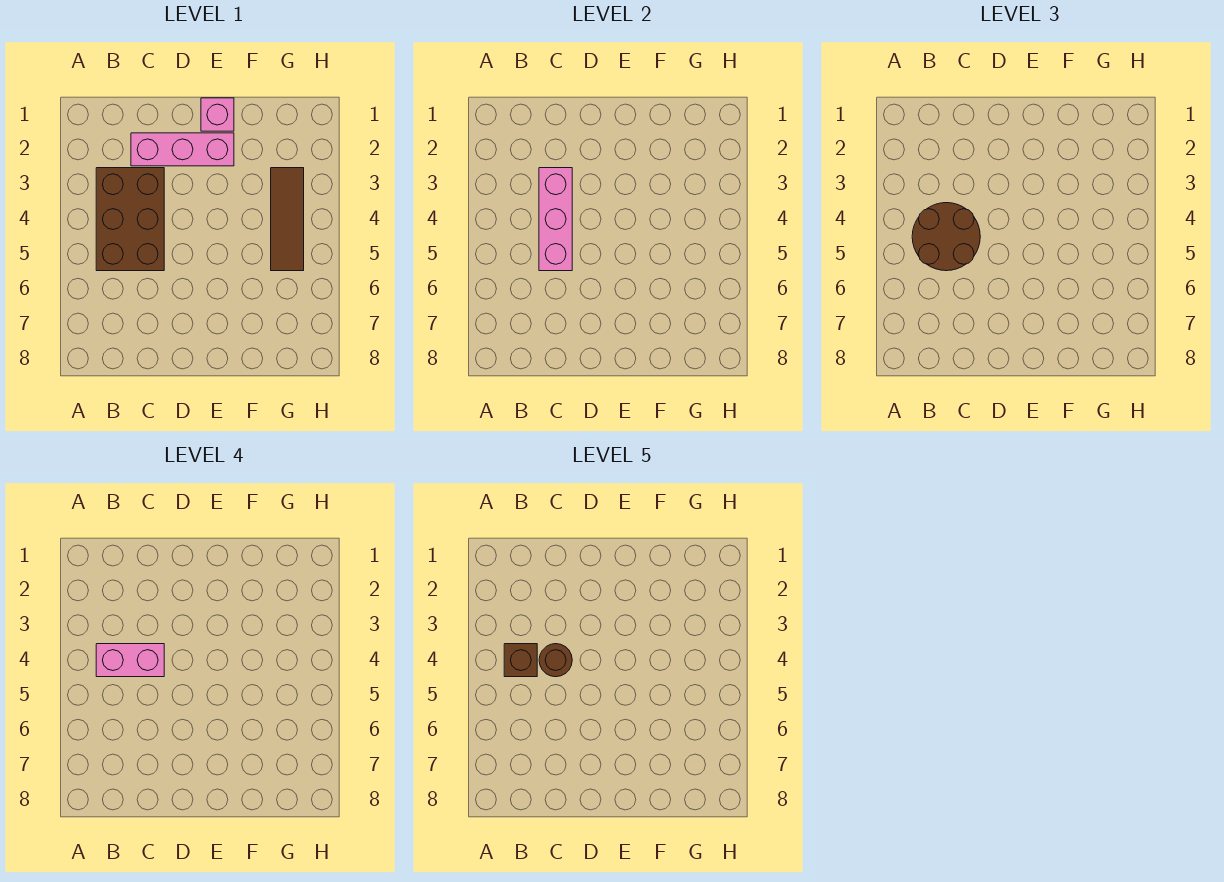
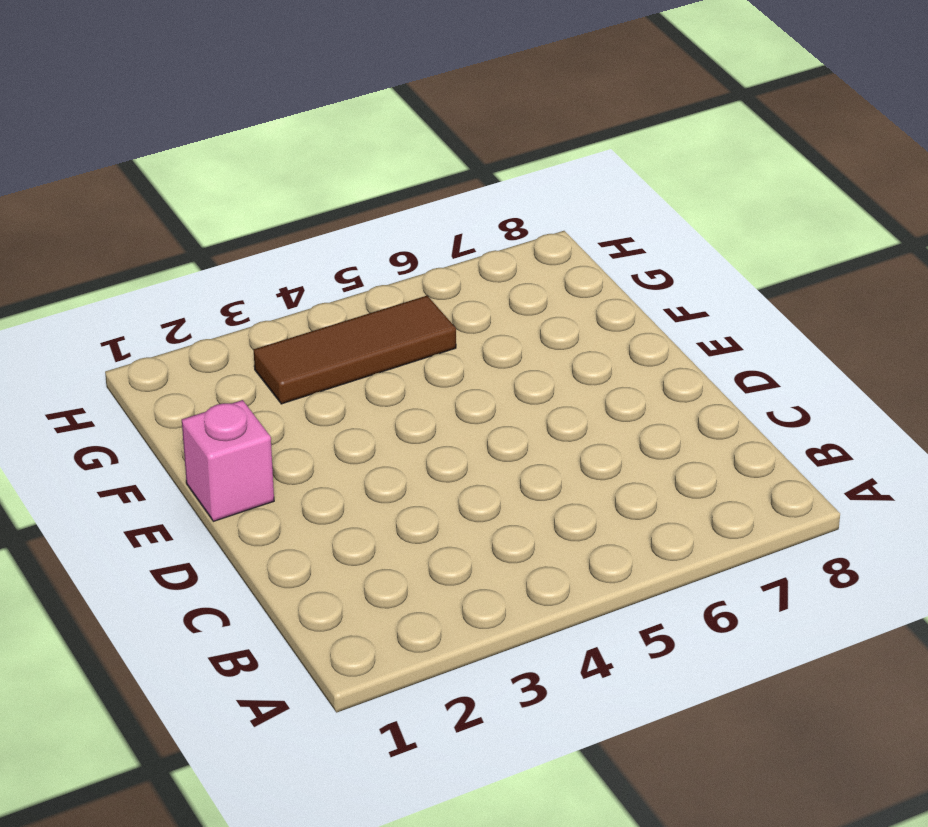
none -> brown 2x3 brick [96,168,164,271]
none -> pink 1x3 brick [131,133,234,166]

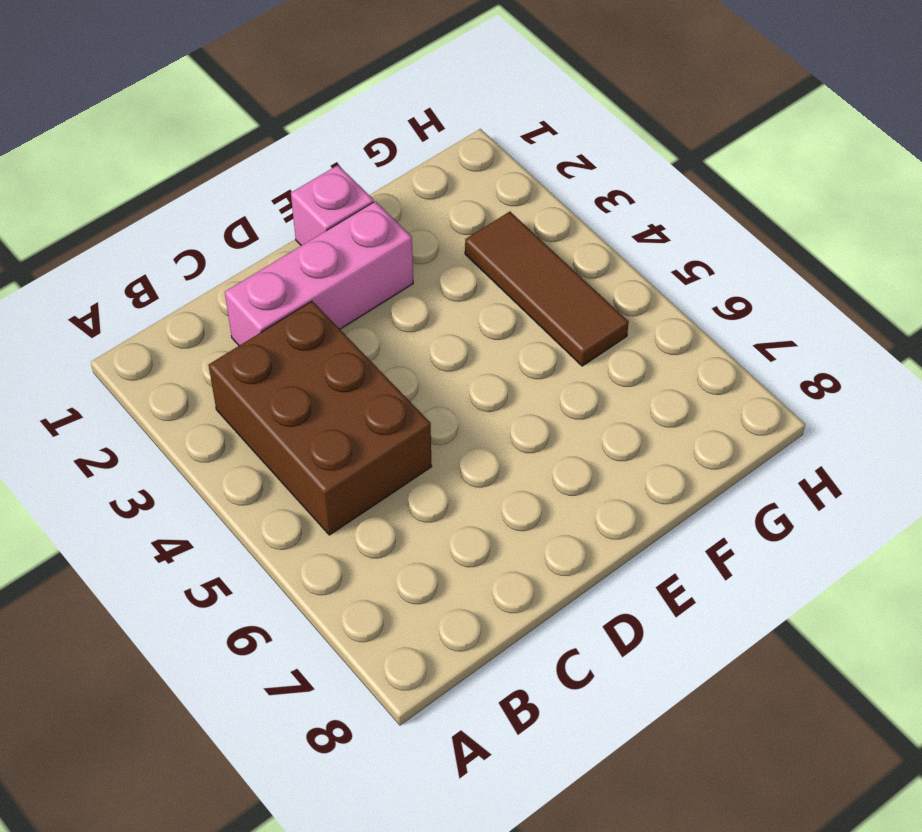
none -> pink 1x3 brick [539,168,572,271]
none -> brown 2x2 round brick [912,203,980,271]

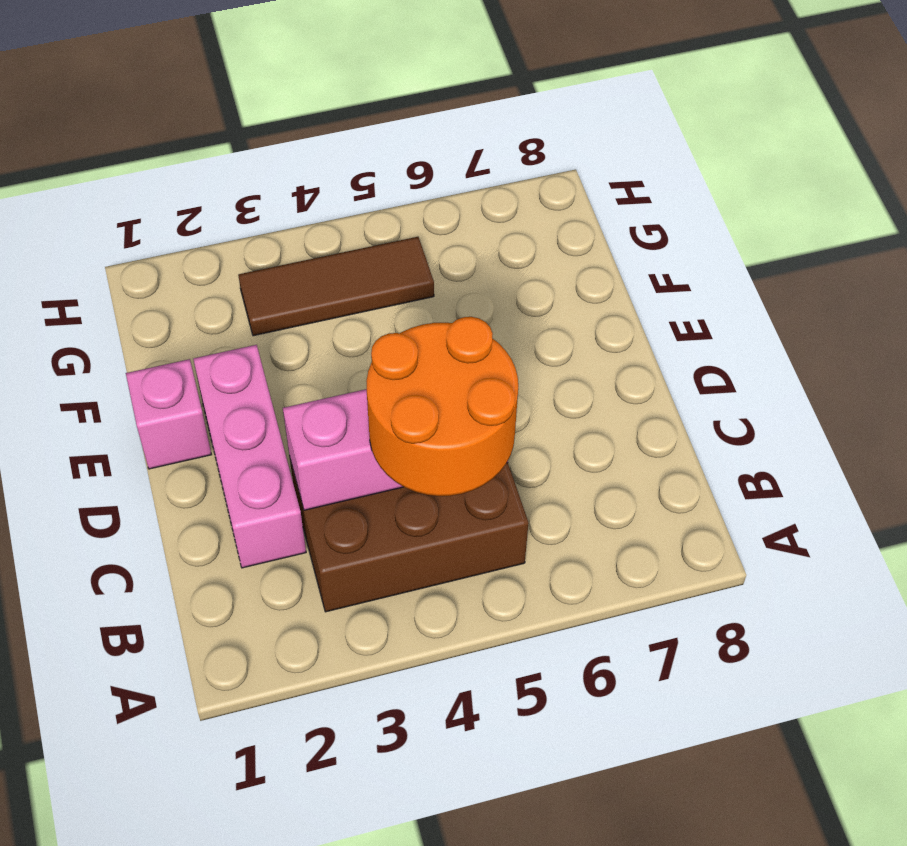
orange 2x2 round brick [366,317,518,496] -> brown 2x2 round brick [912,203,980,271]
none -> pink 1x2 brick [96,644,164,677]
none -> brown 1x1 brick [504,644,537,677]

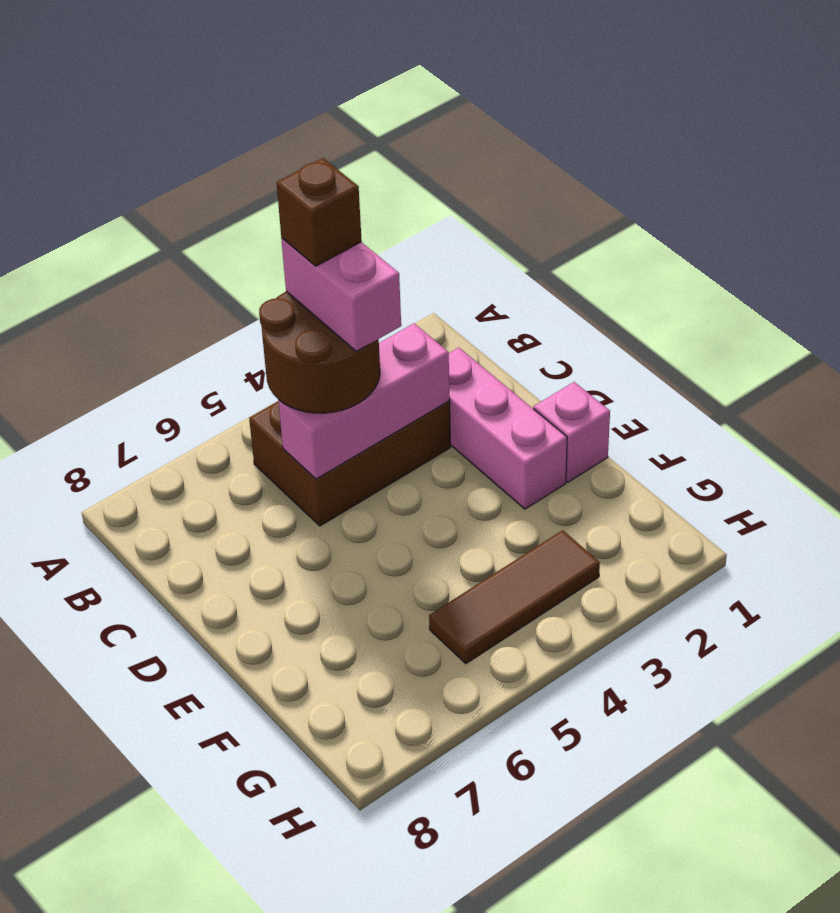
none -> brown 1x1 round brick [539,644,572,677]

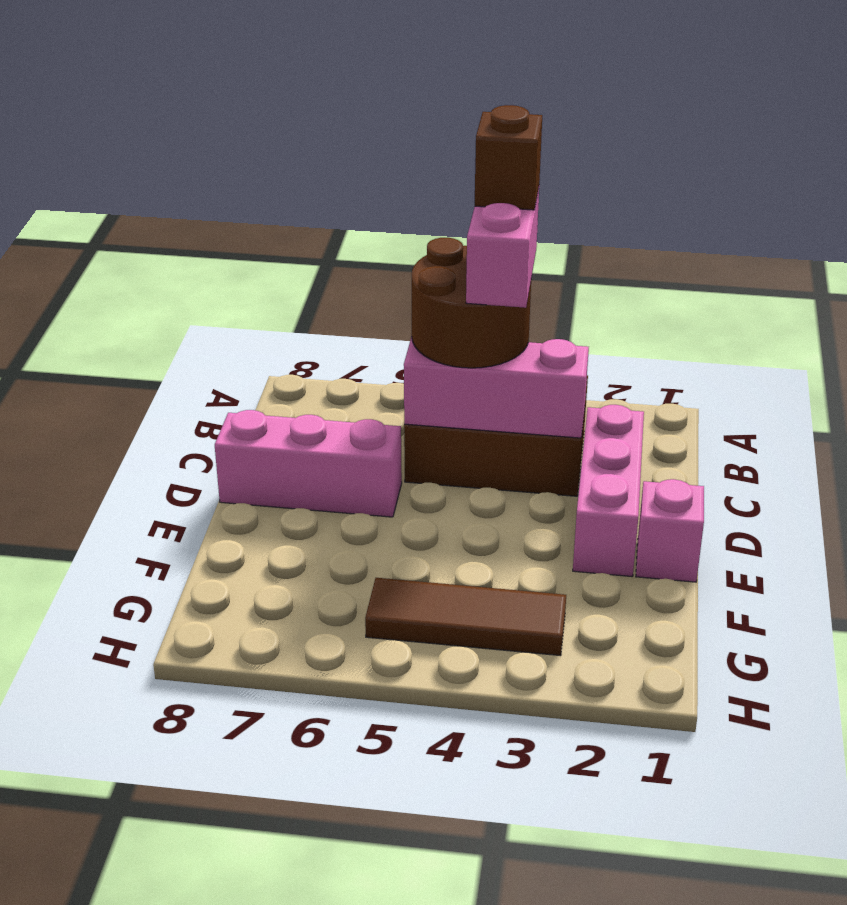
pink 1x3 brick [215,410,402,517] -> none
none -> brown 1x1 round brick [539,644,572,677]

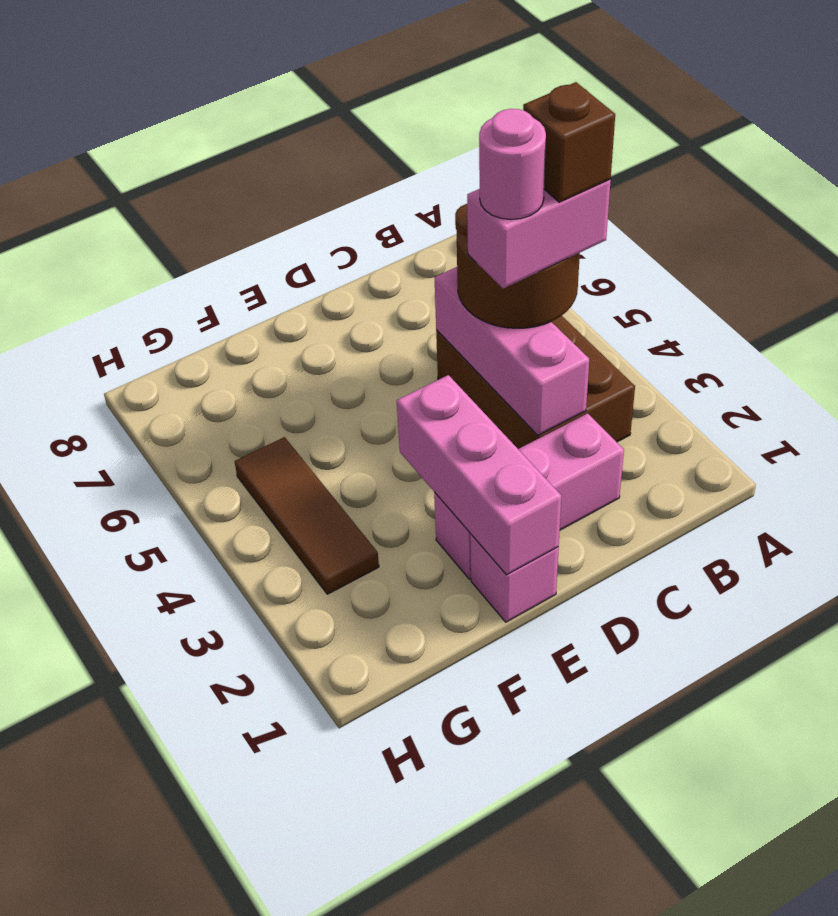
pink 1x1 round brick [479,109,546,220] -> brown 1x1 round brick [539,644,572,677]
pink 1x3 brick [397,375,561,575] -> none

